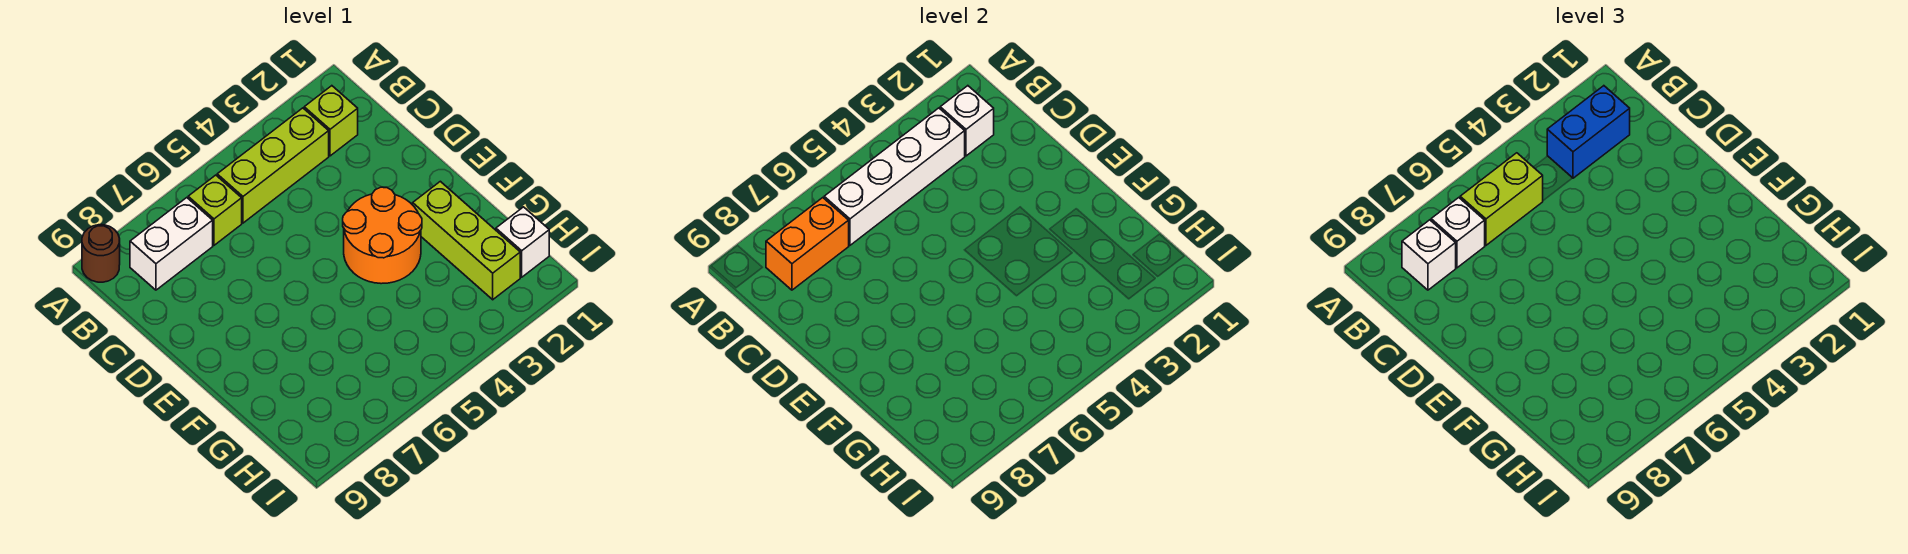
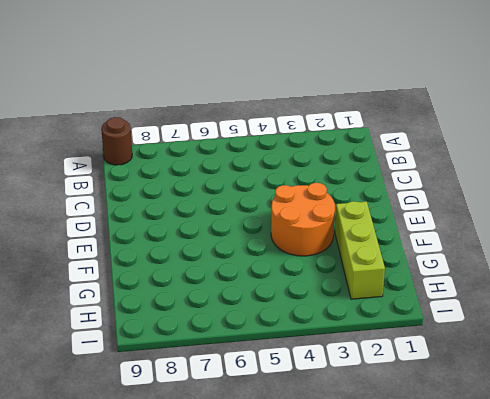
none -> lime 1x1 brick [304,86,358,156]
none -> lime 1x3 brick [217,108,329,223]
none -> lime 1x1 brick [188,175,242,245]

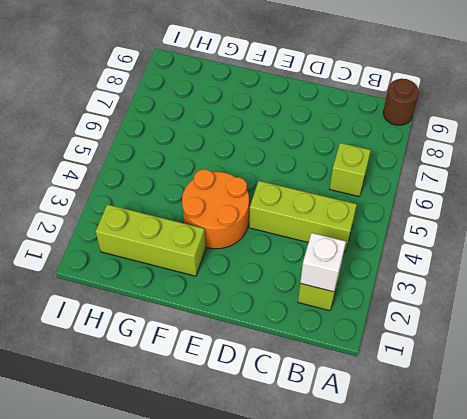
lime 1x3 brick [249,181,357,251] -> lime 1x3 brick turned to [217,108,329,223]
none -> white 1x2 brick [130,198,213,290]
none -> white 1x1 brick [496,207,549,277]
none -> white 1x4 brick [824,108,965,245]

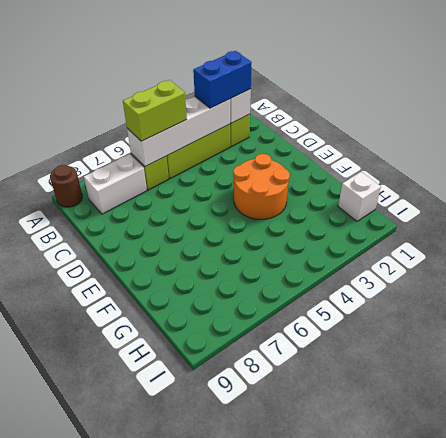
none -> lime 1x3 brick [413,181,520,300]
none -> orange 1x2 brick [766,198,849,290]
none -> white 1x1 brick [1431,198,1485,268]

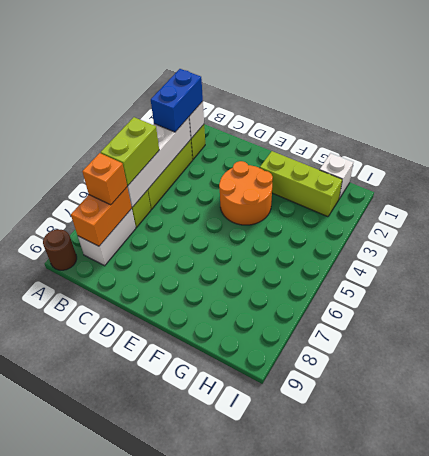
orange 1x1 brick [82,153,127,205] -> white 1x1 brick [1431,198,1485,268]
none -> white 1x1 brick [1402,220,1456,290]

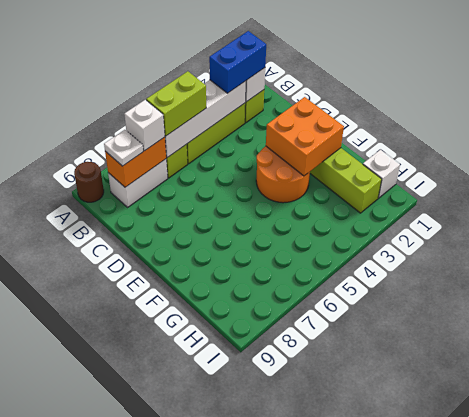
white 1x1 plate [104,130,143,166] -> white 1x1 brick [1402,220,1456,290]
orange 2x2 brick [266,97,344,176] -> none

